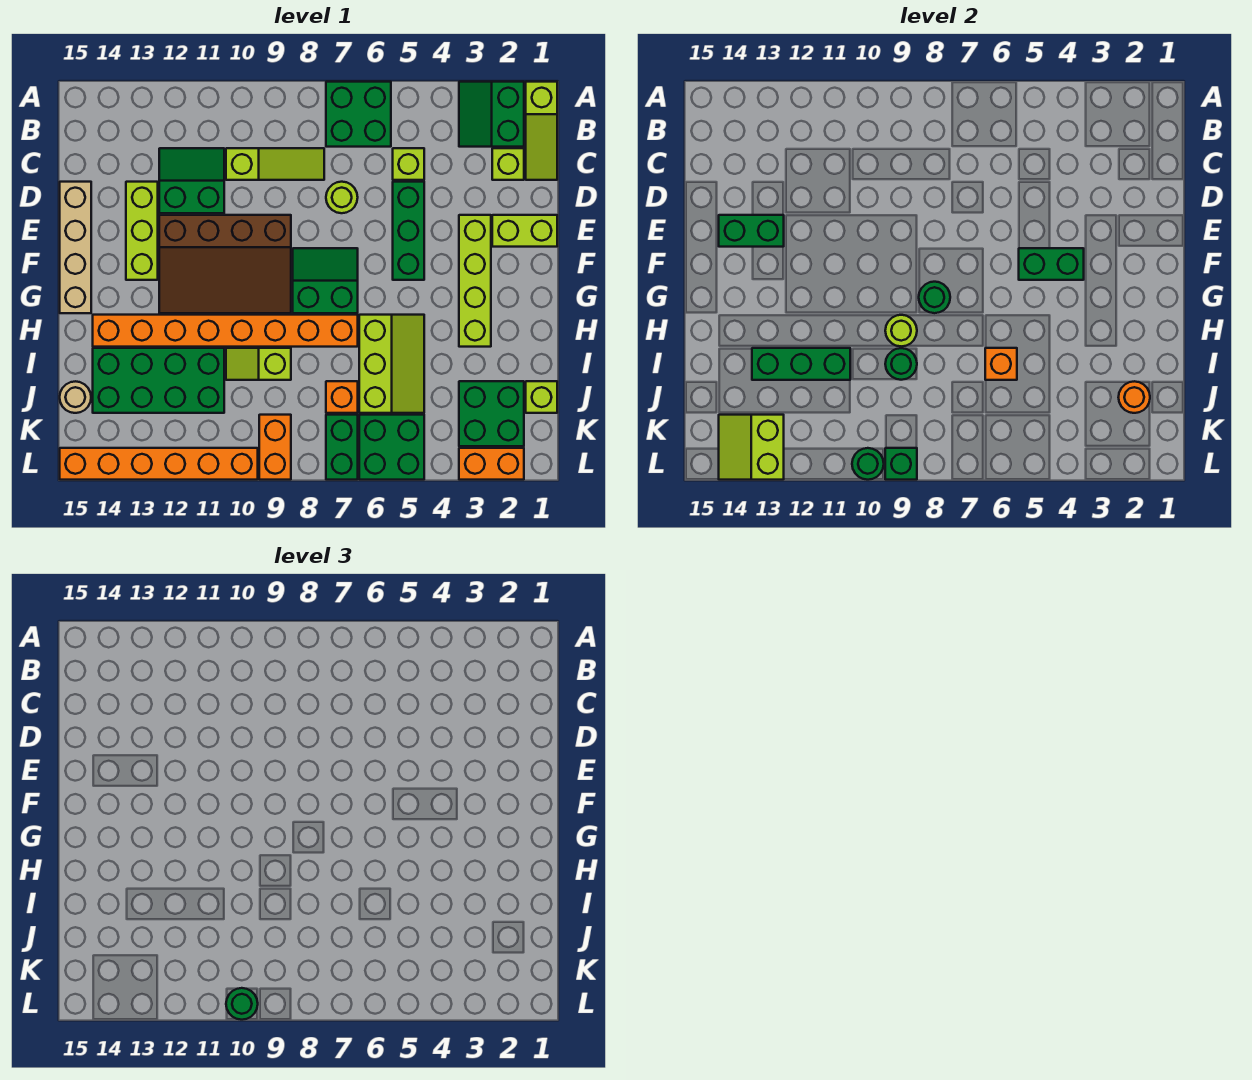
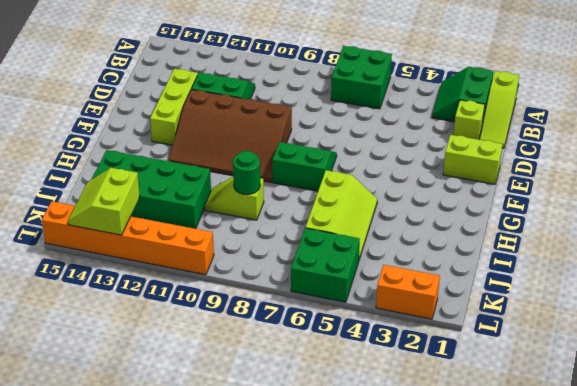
none -> lime 1x1 brick [393,148,424,180]
none -> lime 1x3 slope [226,148,324,180]
none -> green 1x3 brick [393,182,424,280]
none -> lime 1x1 round brick [326,182,358,213]

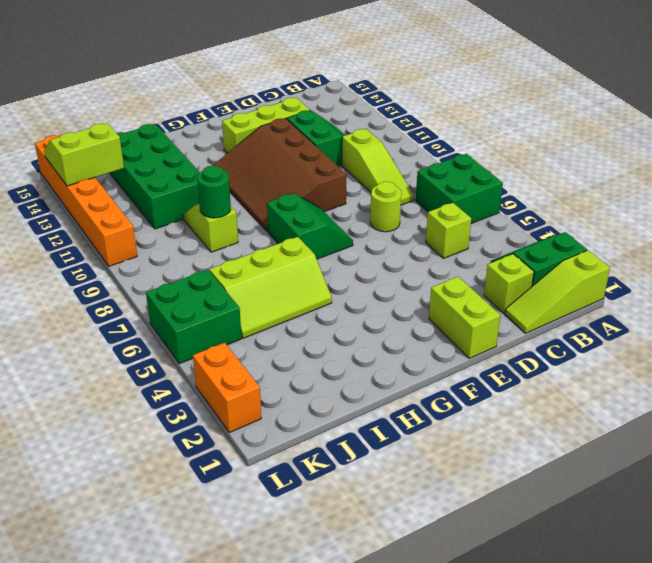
none -> green 1x3 brick [393,182,424,280]
none -> tan 1x4 brick [60,182,91,313]
none -> lime 1x4 brick [459,215,491,347]
none -> orange 1x8 brick [93,315,358,347]

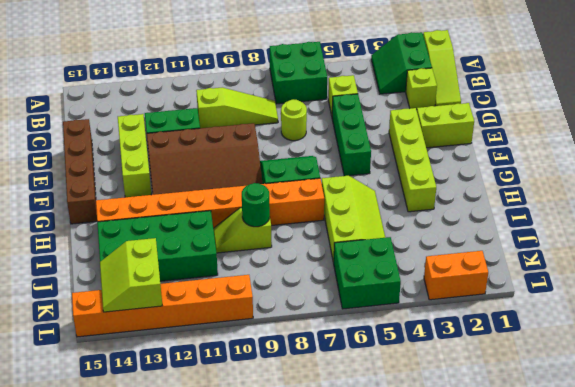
brown 1x4 brick [63,119,97,224] -> tan 1x4 brick [60,182,91,313]
none -> lime 1x1 brick [526,381,557,413]
none -> green 2x2 brick [459,381,524,446]
none -> orange 1x1 brick [326,381,358,413]
none -> tan 1x1 round brick [60,381,91,413]

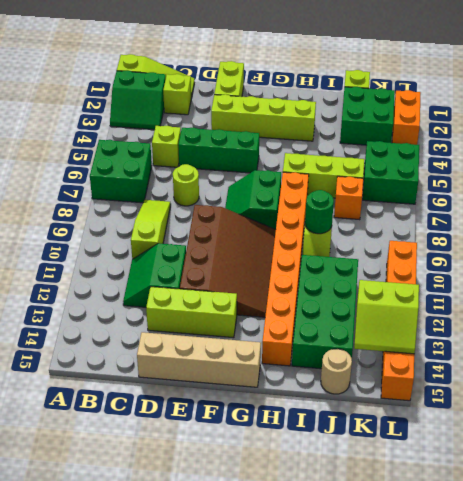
none -> green 1x2 brick [326,415,358,480]
none -> orange 1x2 brick [259,415,291,480]
none -> green 1x2 brick [719,215,784,247]
none -> green 1x2 brick [1019,248,1084,280]

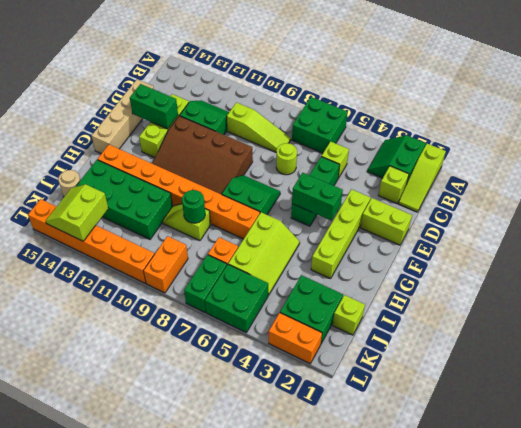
none -> green 1x1 round brick [919,282,950,313]
none -> lime 1x1 round brick [885,315,917,346]
none -> orange 1x1 brick [985,348,1017,380]
none -> green 1x3 brick [752,348,850,380]

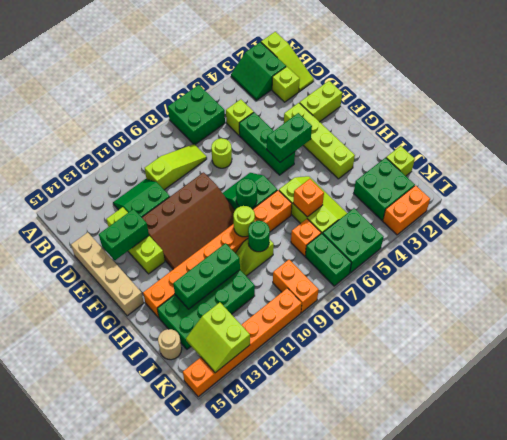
none -> orange 1x1 round brick [1118,381,1150,413]
none -> green 1x1 brick [885,448,917,480]
none -> green 1x1 round brick [852,448,884,480]
none -> green 1x1 round brick [226,988,258,1020]

